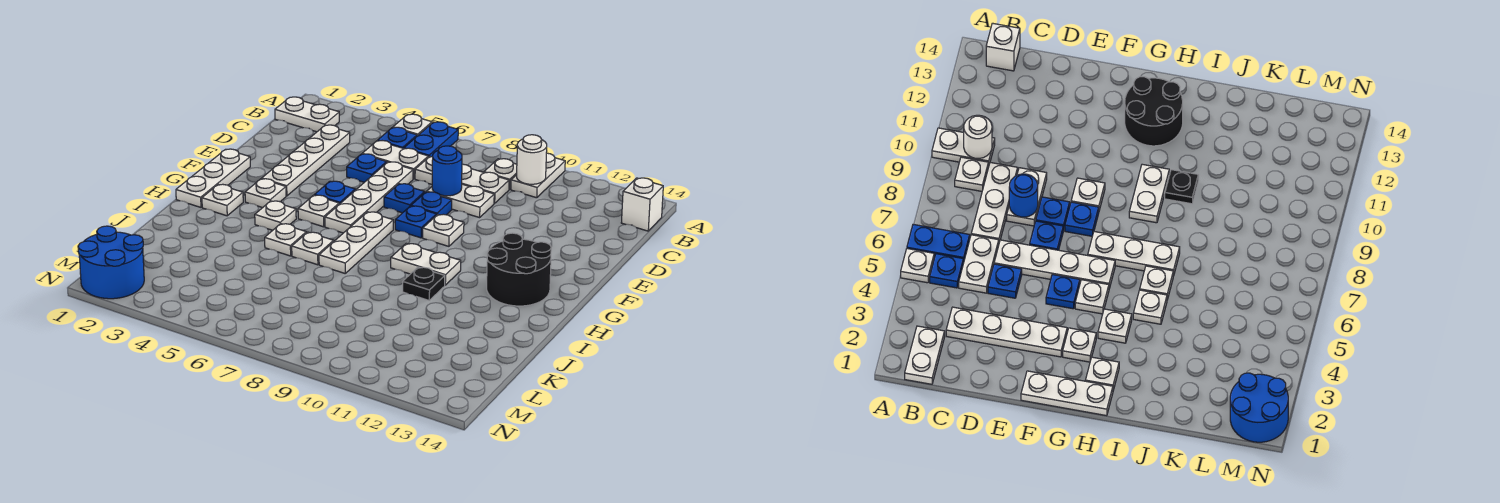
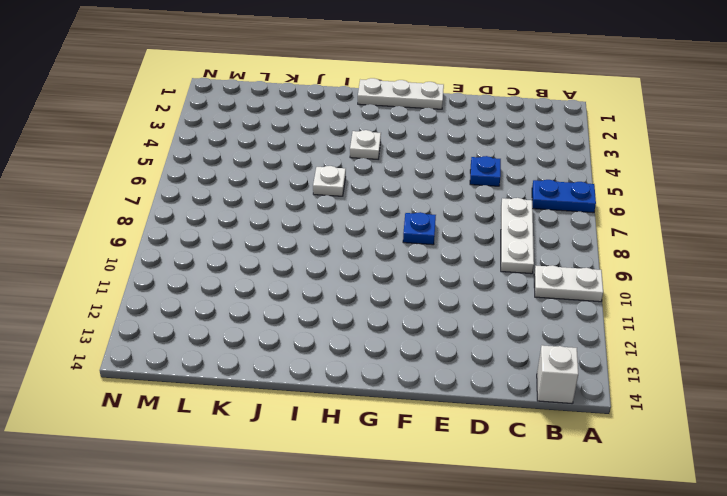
none -> white 1x1 plate [393,114,432,136]
none -> white 1x2 plate [275,97,339,132]
none -> blue 1x1 plate [378,127,417,149]
none -> white 1x1 plate [484,159,517,190]

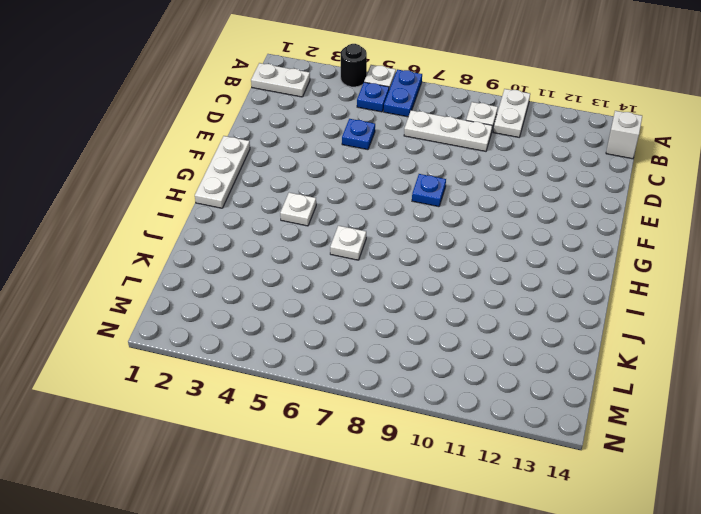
black 1x1 round brick [341,44,367,87] -> none
none -> white 1x4 plate [262,125,350,196]
none -> white 1x2 plate [362,141,428,179]
none -> white 1x4 plate [325,162,413,233]
none -> white 1x2 plate [427,184,494,218]

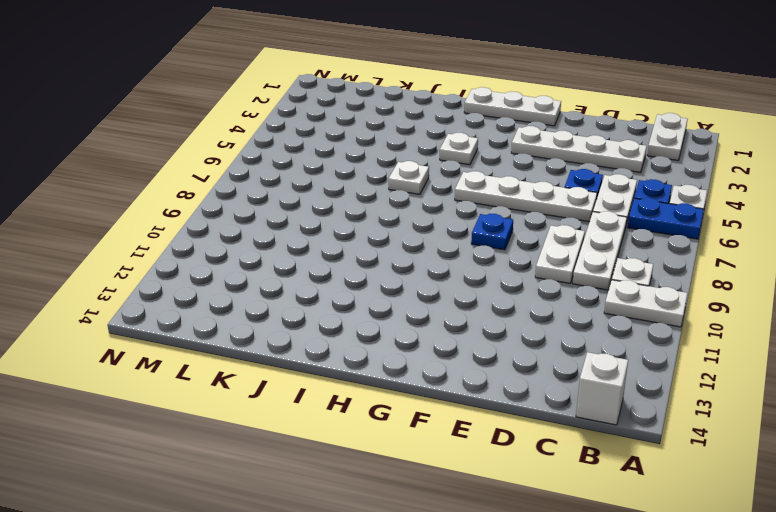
none -> blue 1x1 plate [384,184,425,213]
none -> blue 1x1 plate [411,192,452,215]
none -> blue 1x1 plate [315,181,355,204]
none -> white 1x1 plate [423,214,464,246]

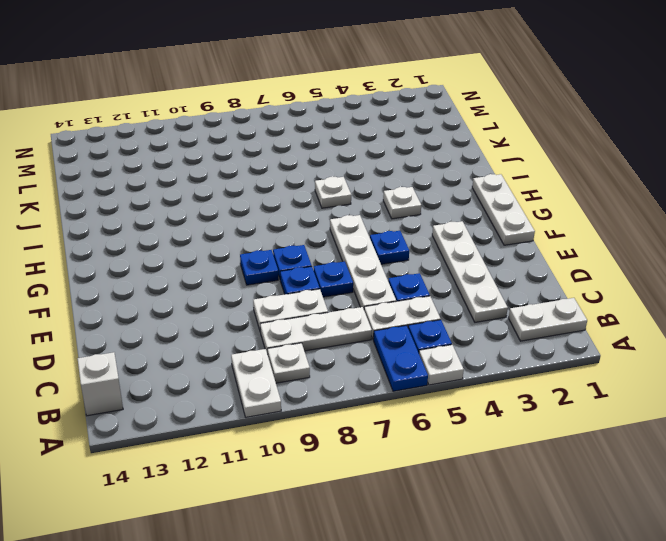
blue 1x1 plate [240,250,278,285] -> white 1x1 plate [423,214,464,246]
none -> white 1x1 plate [245,179,286,208]
none -> white 1x1 plate [298,195,339,227]
none -> white 1x3 plate [319,212,393,273]
none -> black 2x2 round brick [487,233,551,306]

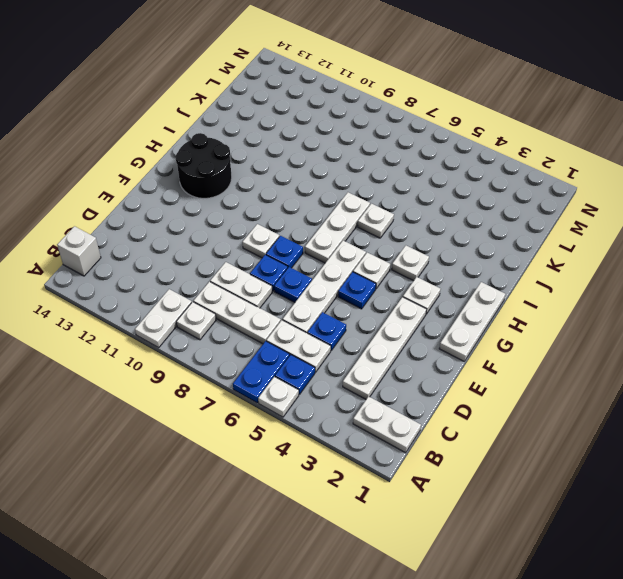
none -> white 1x1 plate [202,184,243,216]
none -> white 1x2 plate [391,243,461,285]
none -> white 1x1 plate [265,224,306,256]
none -> black 1x1 plate [403,267,445,300]

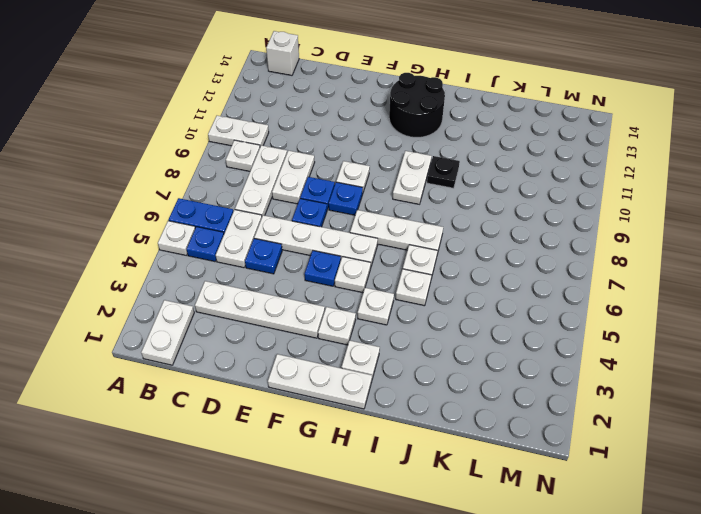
none -> blue 2x2 round brick [78,226,144,299]
none -> white 1x1 round brick [517,135,547,184]
none -> blue 1x1 round brick [432,146,462,196]

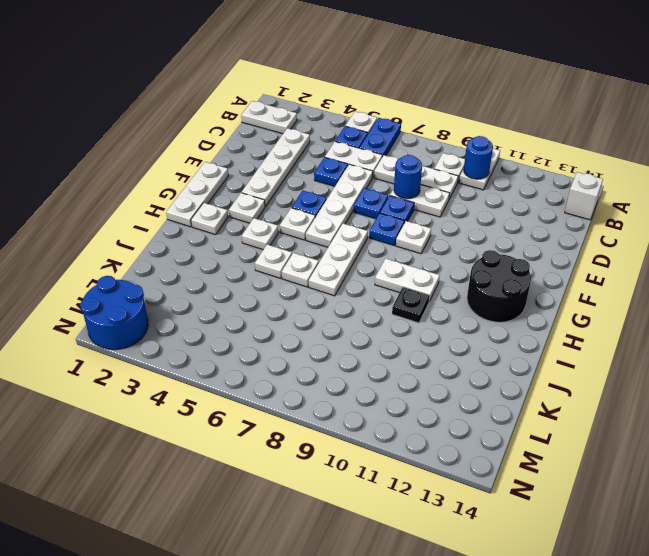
blue 1x1 round brick [464,136,493,179] -> white 1x1 round brick [517,135,547,184]

